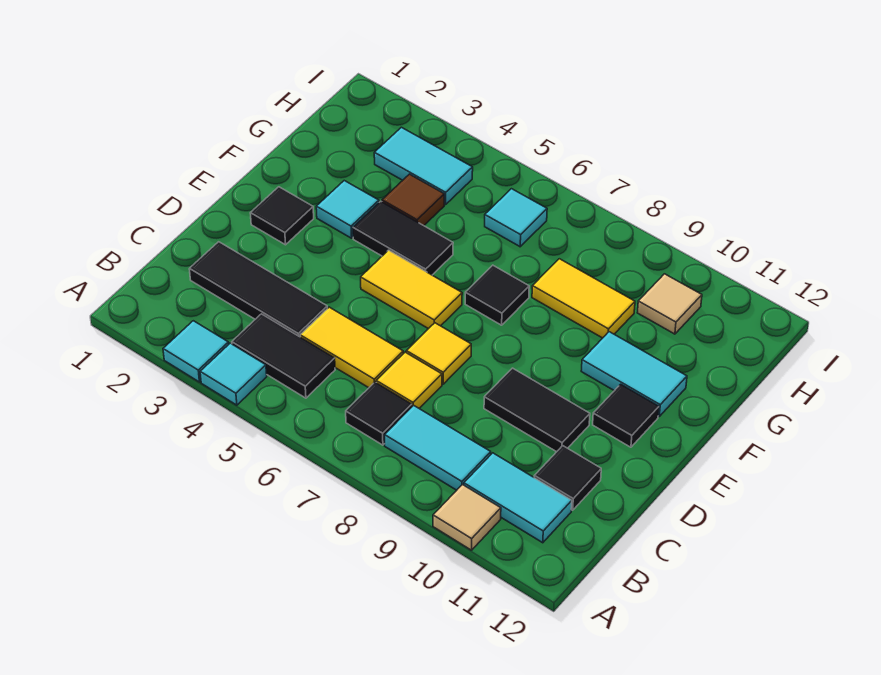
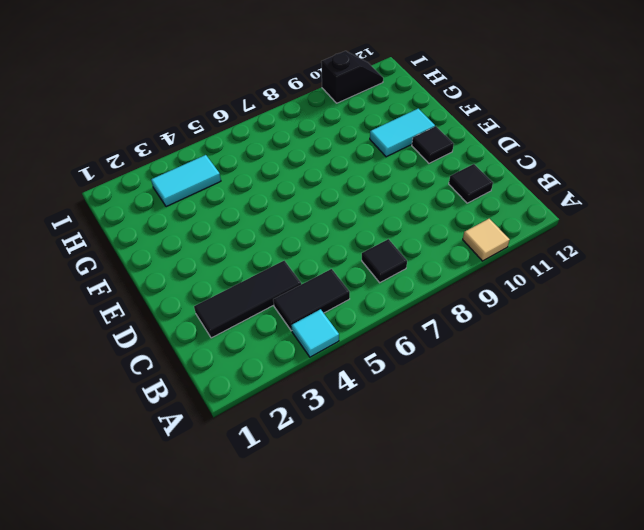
black 1x2 slope [321,51,383,103] -> none
none -> cyan 1x1 tile [163,321,229,382]
none -> cyan 1x2 tile [385,405,491,490]
none -> cyan 1x2 tile [464,453,572,543]

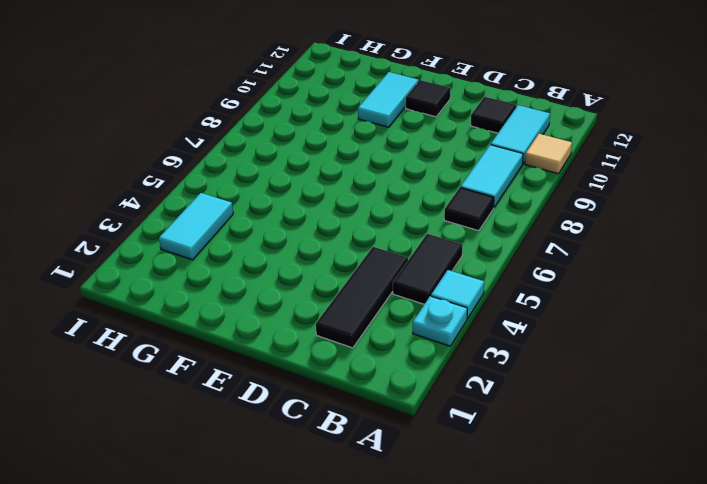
cyan 1x1 plate [413,296,467,346] -> cyan 1x1 tile [163,321,229,382]
none -> yellow 1x2 tile [300,307,403,388]
none -> yellow 1x1 tile [376,352,442,408]
none -> yellow 1x1 tile [406,323,471,384]

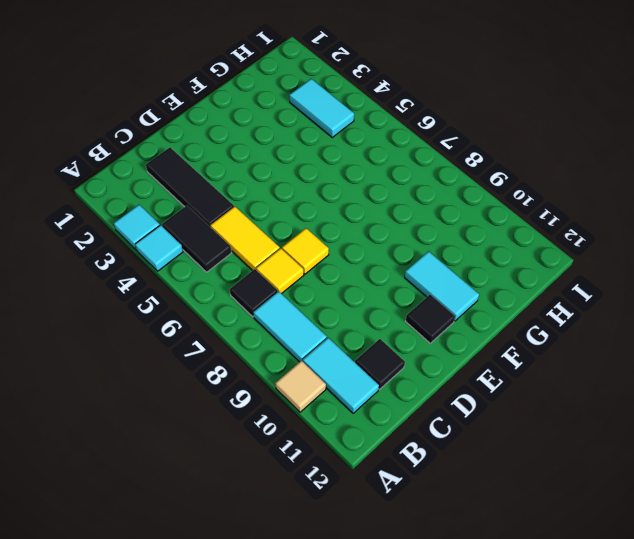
none -> black 1x2 tile [484,368,590,452]
none -> black 1x1 tile [250,187,314,245]
none -> yellow 1x2 tile [361,250,462,329]

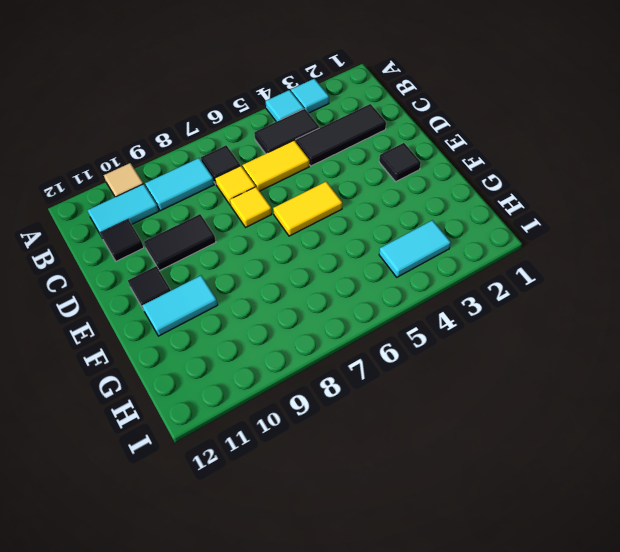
none -> cyan 1x1 tile [316,181,379,238]
none -> black 1x2 tile [353,201,453,275]
none -> black 1x1 tile [465,265,529,325]

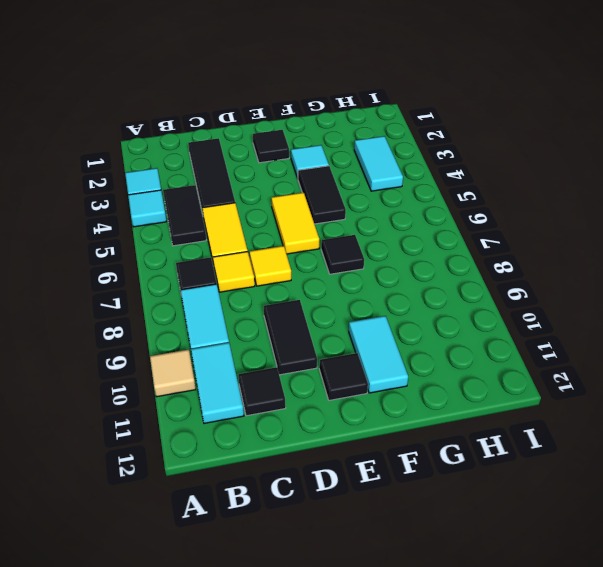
none -> brown 1x1 tile [382,174,444,226]
none -> yellow 1x2 tile [532,259,635,338]
none -> cyan 1x1 tile [485,189,547,247]

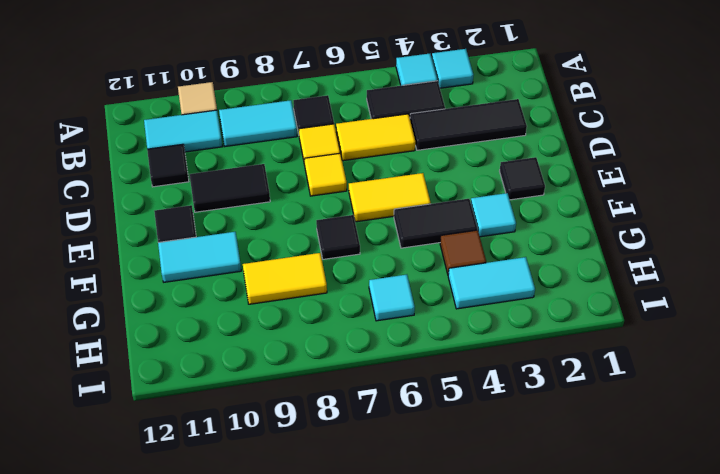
none -> tan 1x1 tile [637,274,702,334]

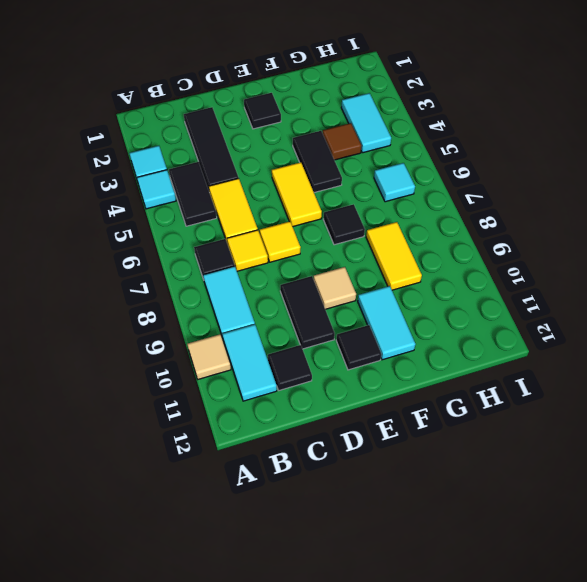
tan 1x1 tile [313,267,356,309] -> tan 1x1 tile moved to [637,274,702,334]
none -> cyan 1x1 tile [316,181,379,238]

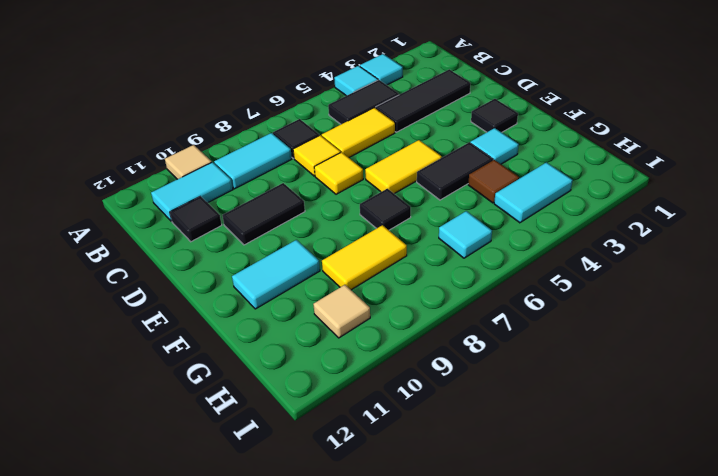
none -> black 1x1 tile [593,384,659,447]

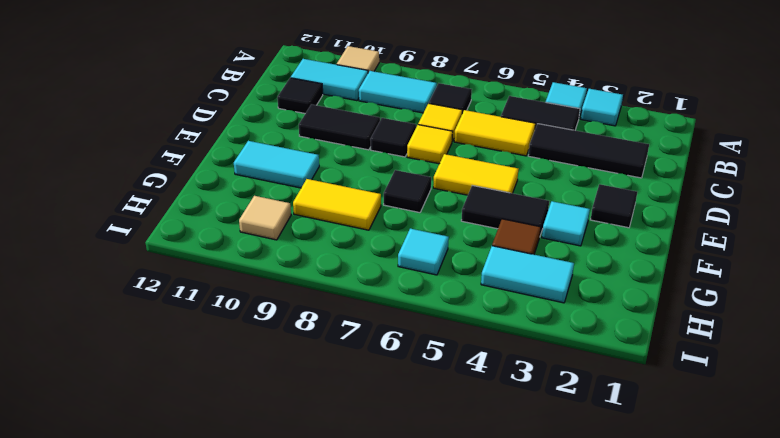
black 1x1 tile [370,118,416,157] -> black 1x1 tile moved to [593,384,659,447]

